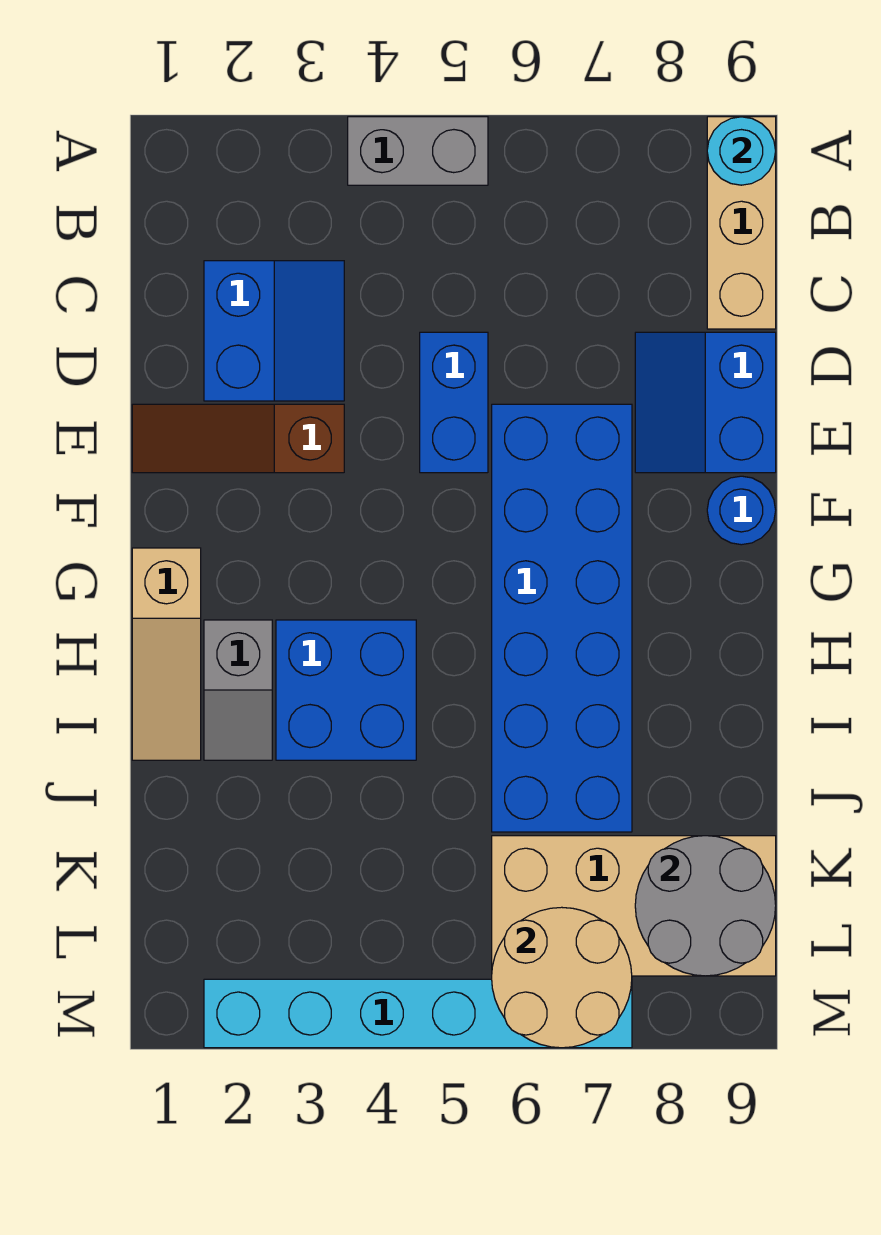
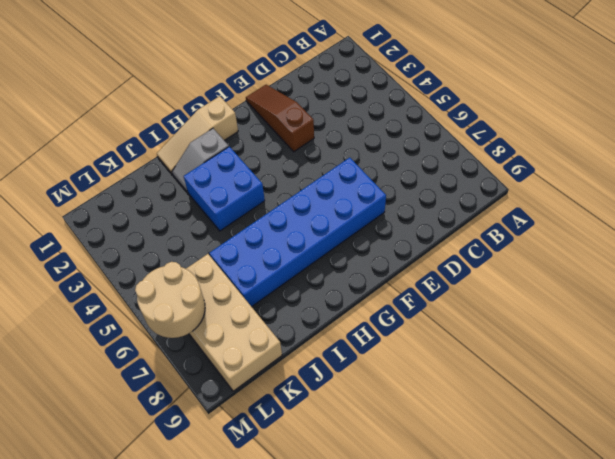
none -> grey 1x2 brick [348,117,488,185]
none -> tan 1x3 brick [707,117,776,329]
none -> blue 2x2 slope [204,261,344,401]

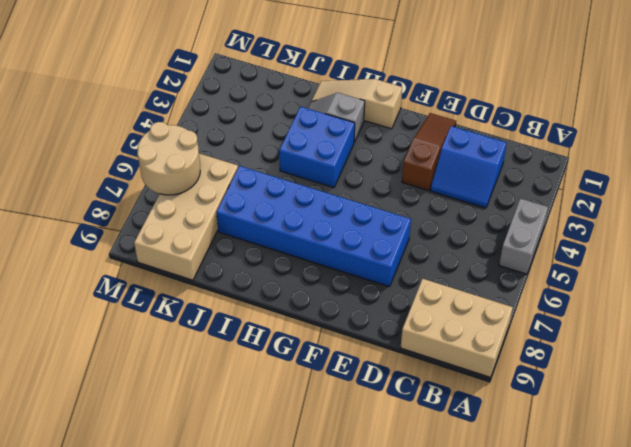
tan 2x3 brick [401,279,513,378] -> tan 1x3 brick [707,117,776,329]
none -> blue 1x2 brick [420,332,488,473]
none -> blue 2x2 slope [635,332,776,473]
none -> blue 1x1 round brick [707,476,776,545]

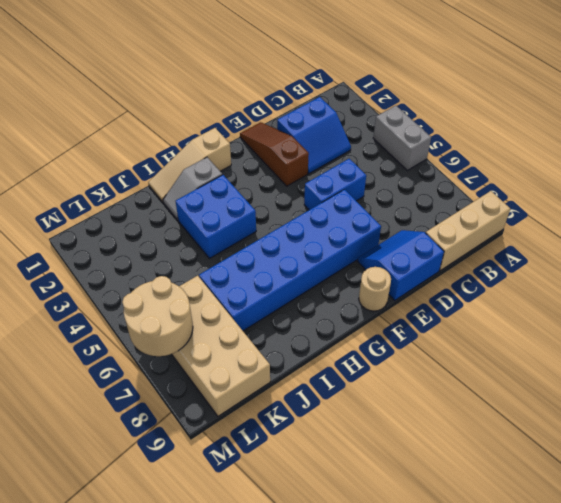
tan 1x1 round brick [359,267,391,311] -> blue 1x1 round brick [707,476,776,545]
none -> cyan 1x6 brick [204,979,632,1048]
none -> cyan 1x1 round brick [707,117,776,185]
none -> grey 2x2 round brick [635,836,776,976]

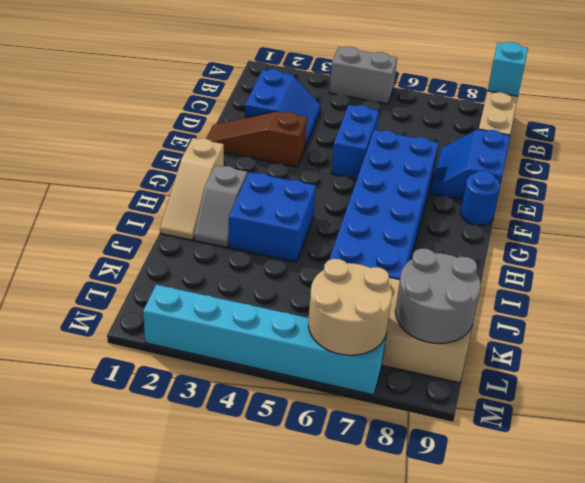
cyan 1x1 brick [488,42,528,96] -> cyan 1x1 round brick [707,117,776,185]

